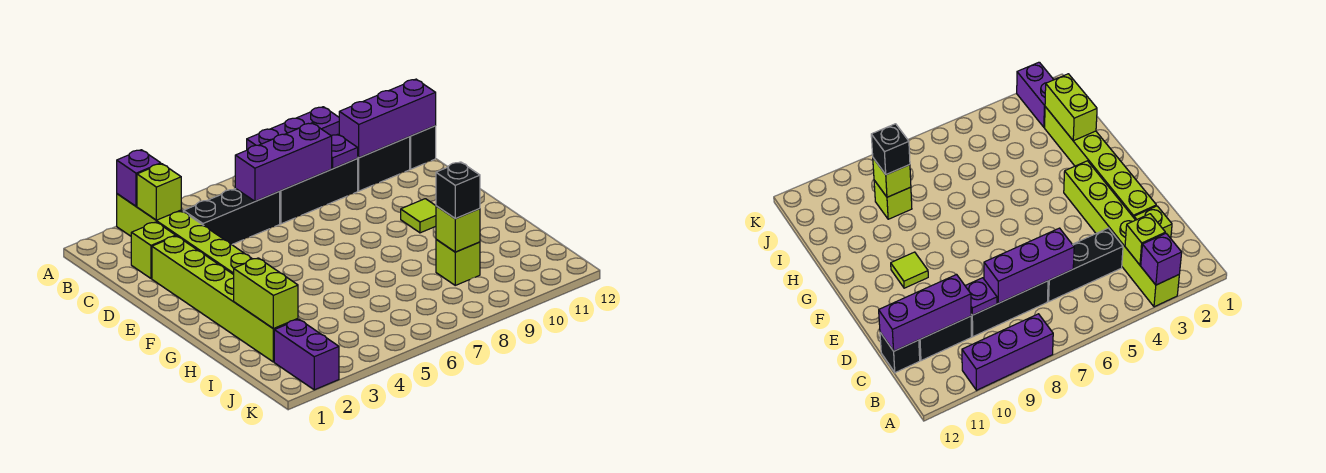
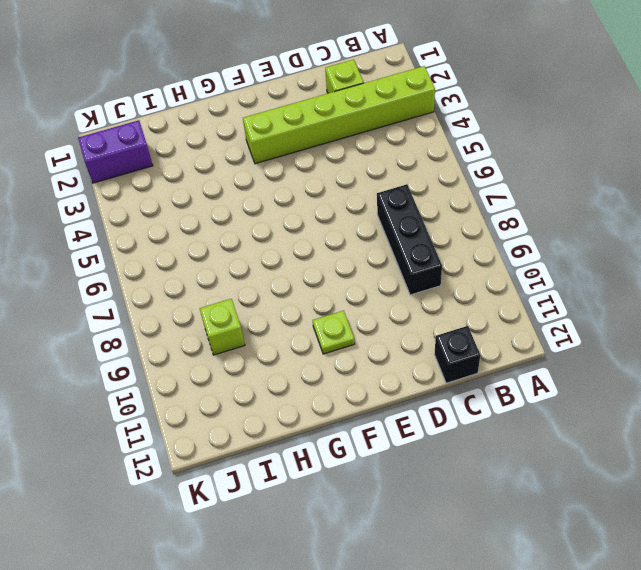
lime 1x1 plate [312,311,355,354] -> lime 1x1 tile [401,199,436,233]
none -> purple 1x3 brick [247,107,339,150]
none -> black 1x3 brick [183,189,280,245]
none -> black 1x2 brick [357,137,410,191]

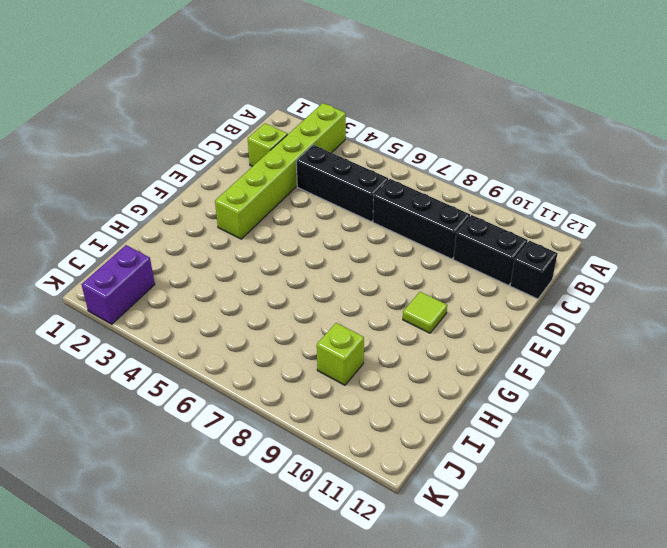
none -> purple 1x3 brick [247,107,339,150]
none -> lime 1x6 brick [152,236,298,362]
none -> purple 1x1 brick [117,150,161,206]

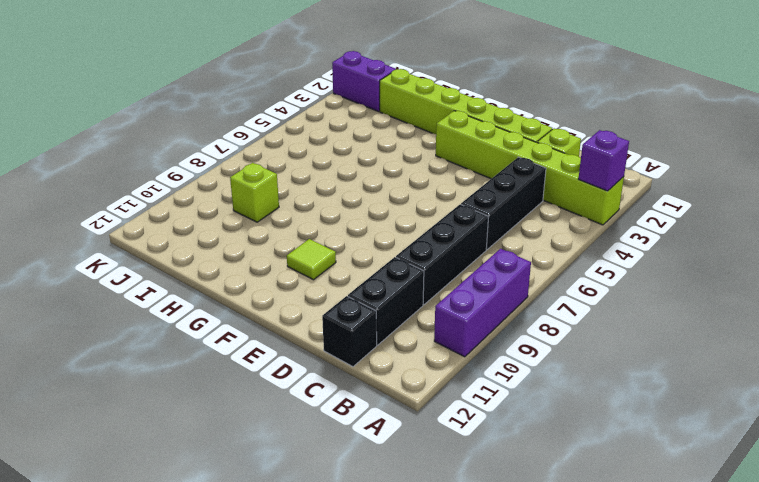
none -> lime 1x1 brick [137,164,181,220]
none -> purple 1x3 brick [235,123,332,201]
none -> purple 1x1 plate [331,134,358,169]

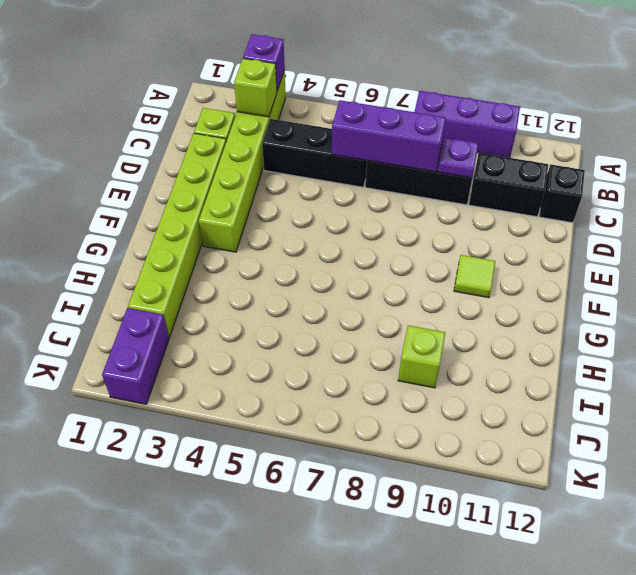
none -> purple 1x3 brick [339,79,436,158]
none -> lime 1x2 brick [234,258,298,329]
none -> lime 1x1 brick [436,206,480,252]

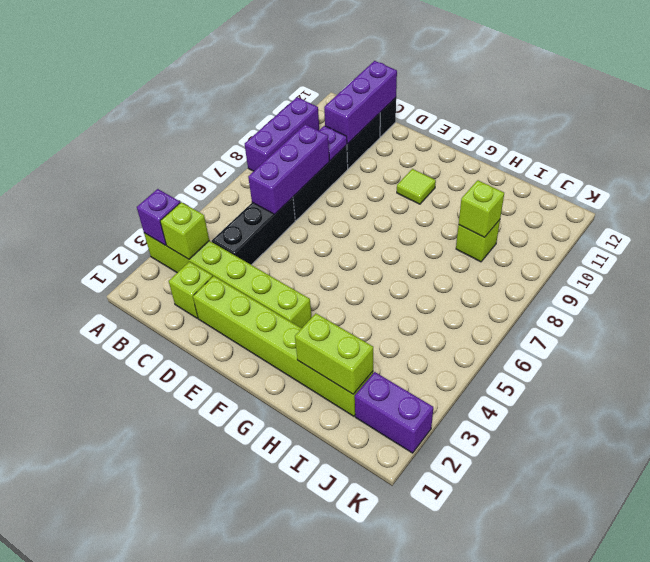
none -> black 1x1 brick [436,162,480,219]

